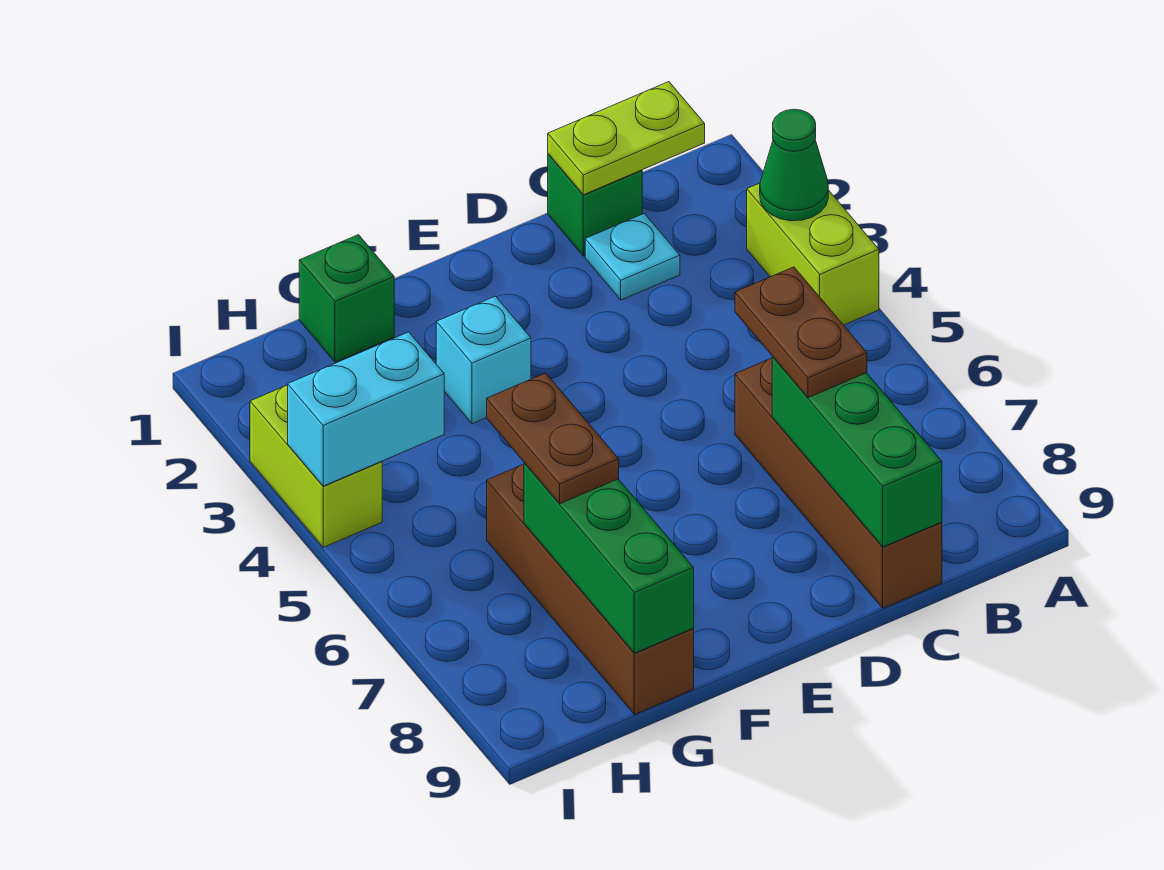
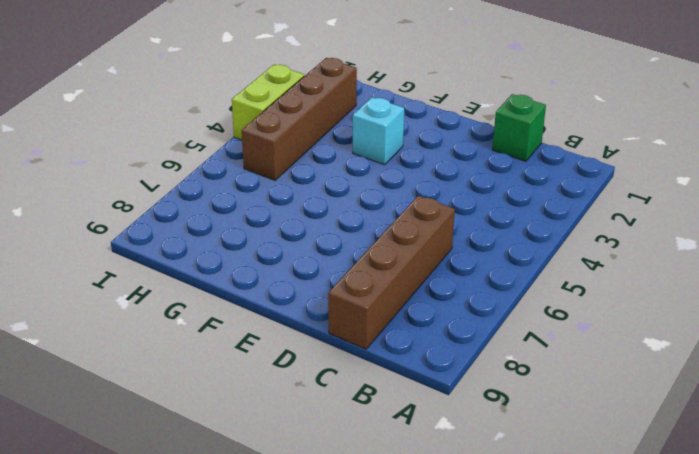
brown 1x4 brick [242,58,357,180] -> brown 1x4 brick moved to [487,464,694,715]
none -> lime 1x2 brick [747,183,879,325]
none -> cyan 1x1 plate [585,214,680,300]
none -> green 1x1 brick [299,235,394,362]

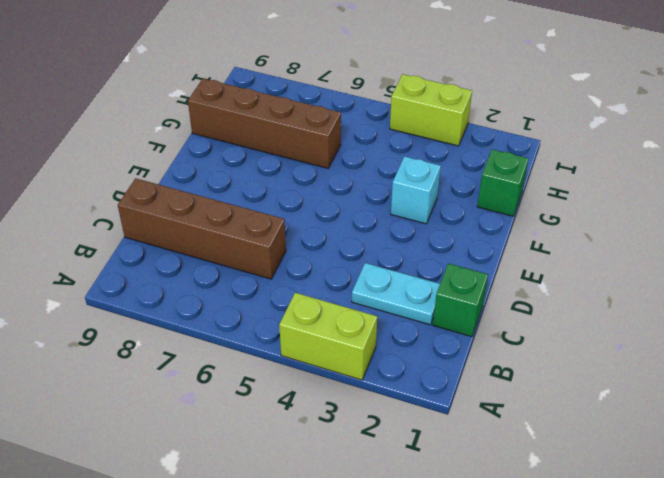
cyan 1x2 plate [352,263,440,325] -> cyan 1x1 plate [585,214,680,300]
none -> green 1x1 cone [760,109,828,221]
none -> lime 1x2 plate [548,82,705,195]
none -> green 1x3 brick [772,357,942,547]

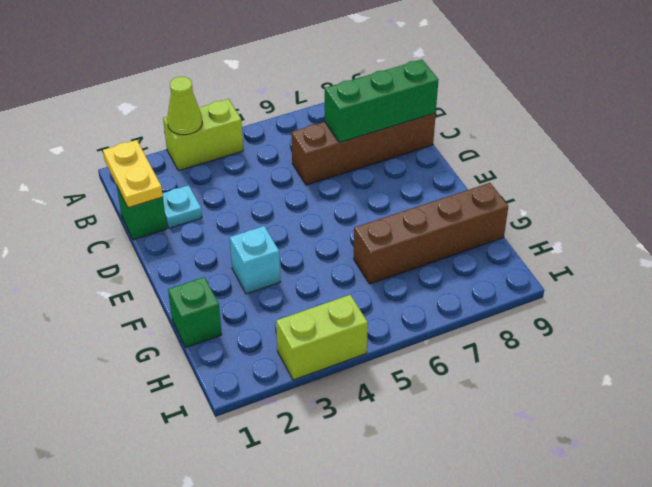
lime 1x1 cone [167,77,202,135] -> green 1x1 cone [760,109,828,221]
yellow 1x2 plate [103,140,163,208] -> lime 1x2 plate [548,82,705,195]
none -> green 1x3 brick [524,463,694,653]
none -> cyan 1x2 brick [288,332,444,486]
none -> brown 1x2 plate [735,267,867,398]

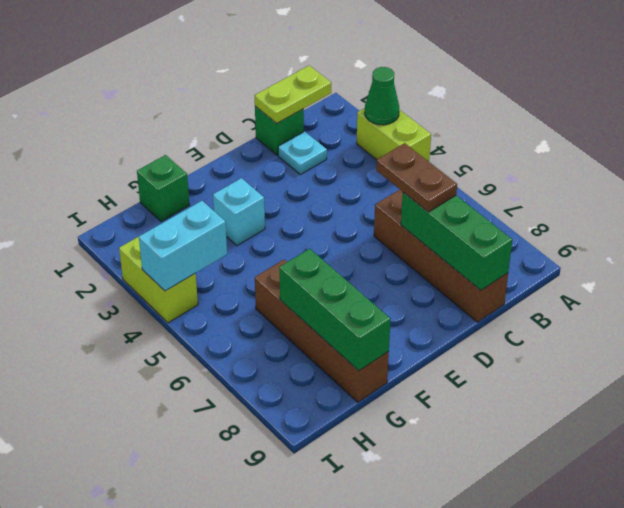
none -> brown 1x2 plate [487,373,619,504]

